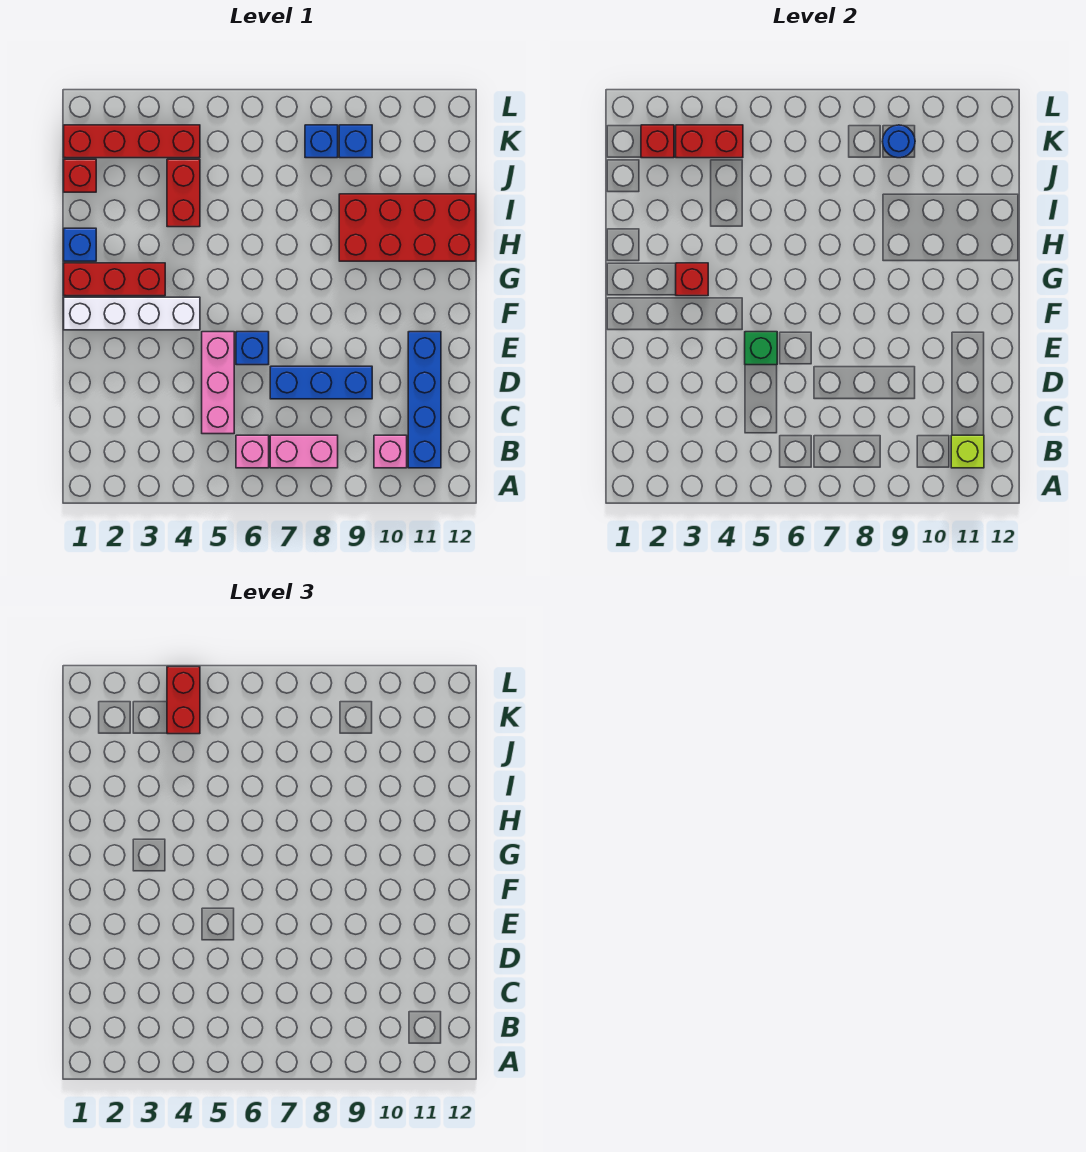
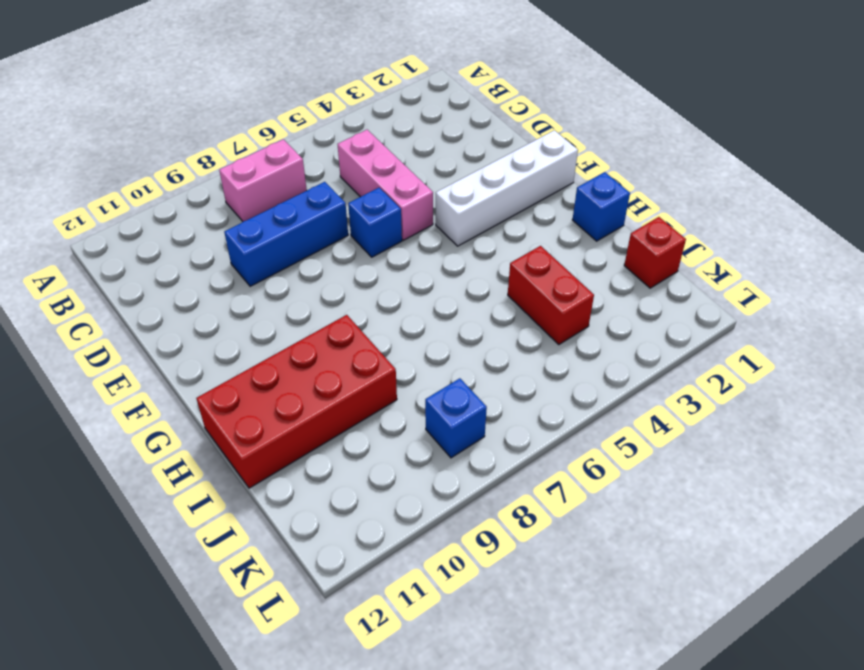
none -> pink 1x1 brick [236,435,269,468]
none -> pink 1x1 brick [374,435,407,468]
none -> blue 1x4 brick [408,332,441,468]

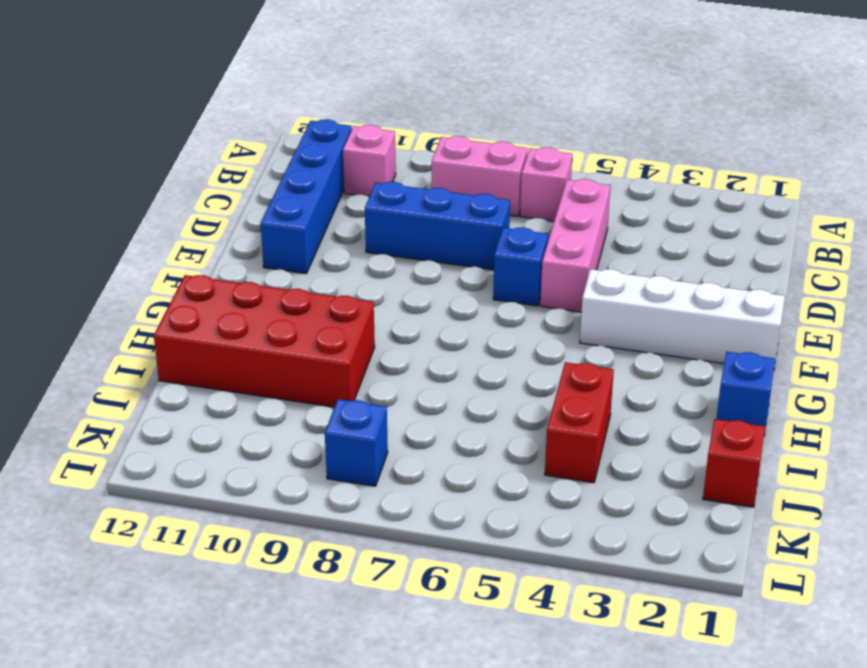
none -> red 1x3 brick [64,263,165,296]
none -> red 1x4 brick [64,125,200,158]
none -> blue 1x1 brick [339,125,372,158]

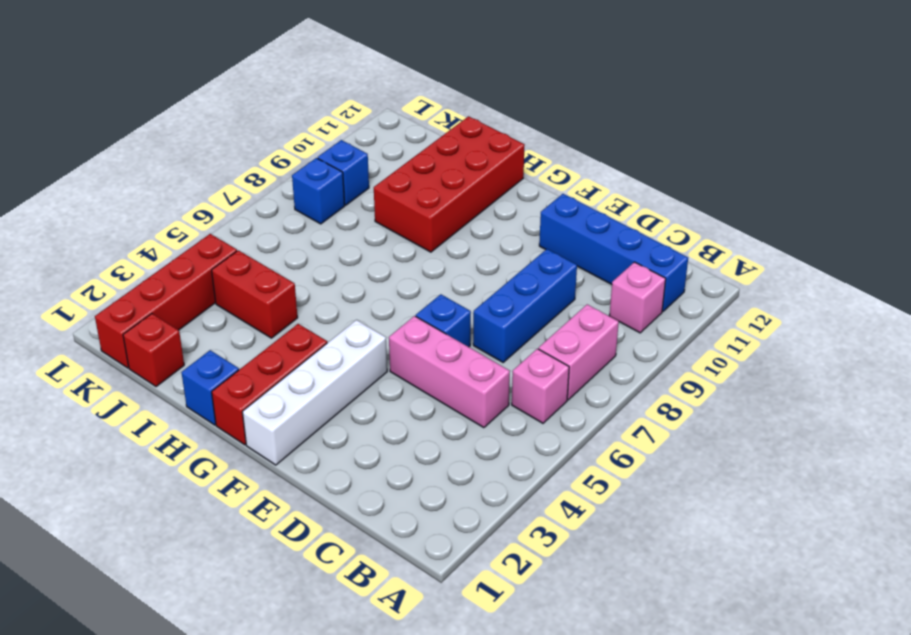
none -> lime 1x1 brick [951,435,984,468]
none -> green 1x1 brick [745,332,777,365]
none -> red 1x1 brick [676,263,708,296]

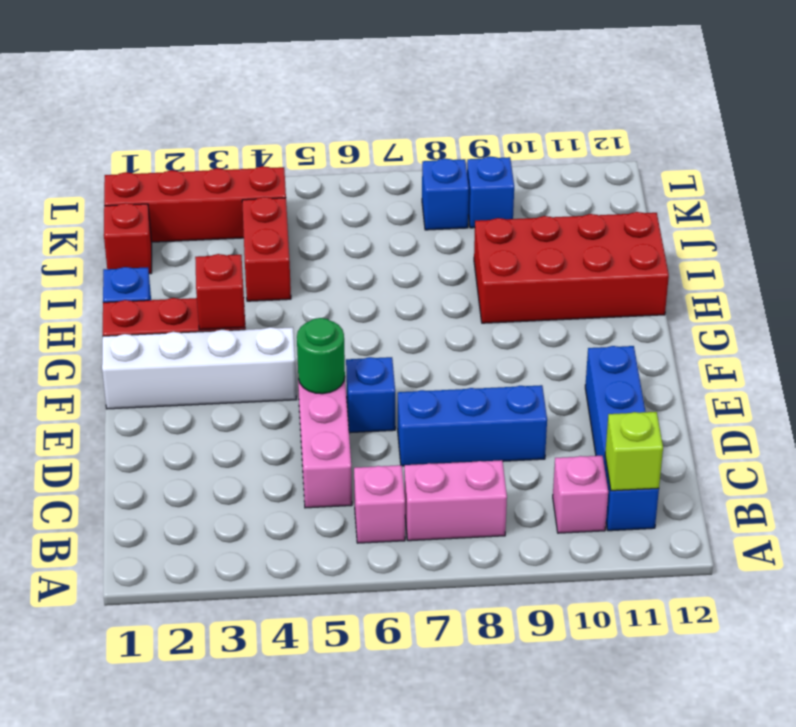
green 1x1 round brick [297,318,345,394] -> green 1x1 brick [745,332,777,365]
none -> red 1x1 brick [641,125,674,158]
none -> red 1x2 brick [676,125,743,158]
none -> blue 1x1 round brick [882,125,915,158]

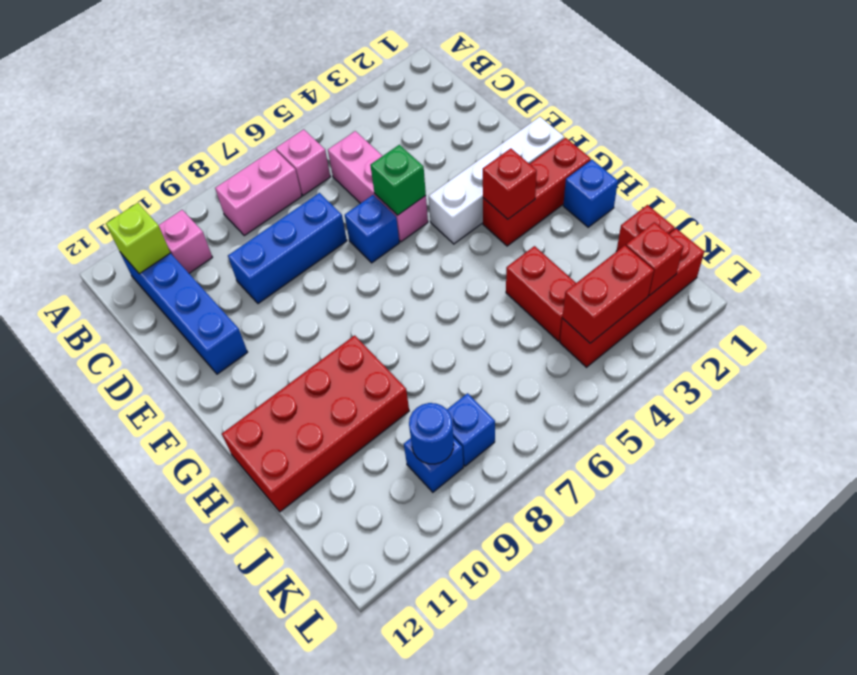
none -> red 1x2 brick [167,667,200,734]

